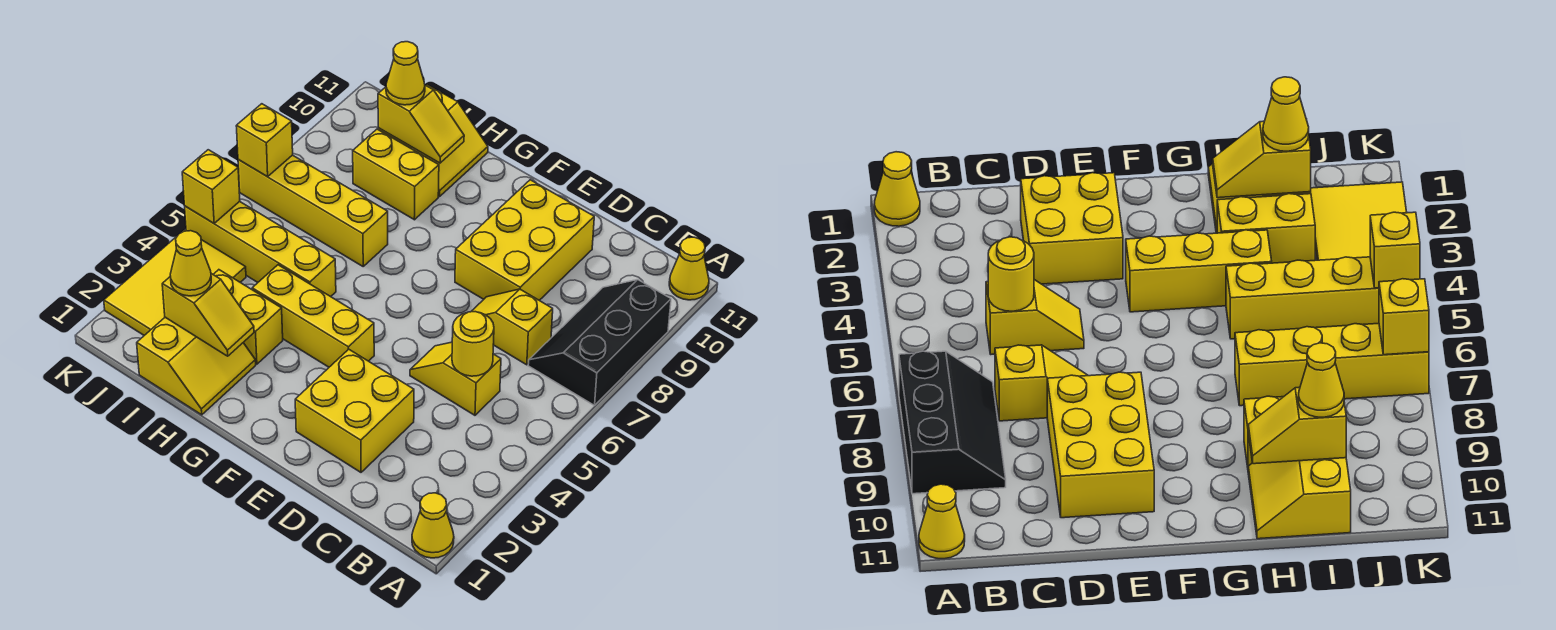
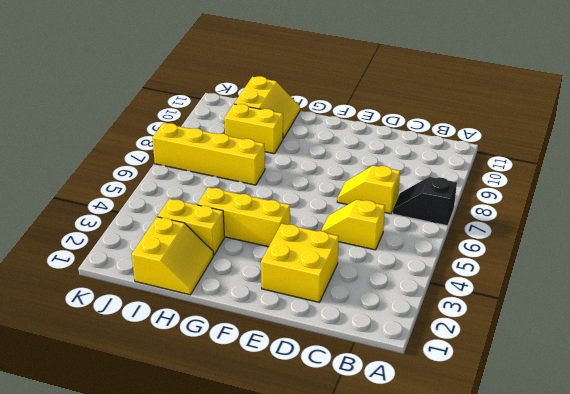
black 1x2 slope [393,177,457,226] -> black 2x3 slope [528,280,671,405]
none -> yellow 1x1 cone [412,493,454,558]
none -> yellow 1x1 cone [669,237,709,300]
none -> yellow 2x3 brick [455,180,594,300]

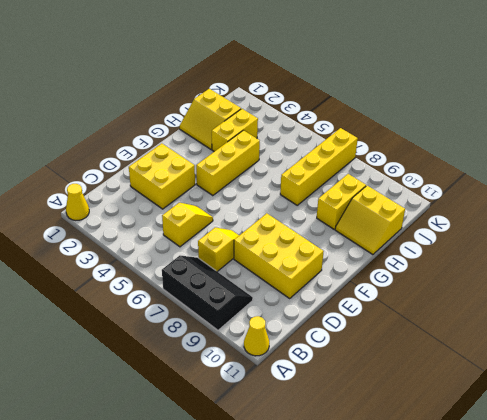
none -> yellow 1x4 brick [185,202,336,297]
none -> yellow 2x3 tile [104,230,246,335]
none -> yellow 1x1 round brick [452,312,494,376]

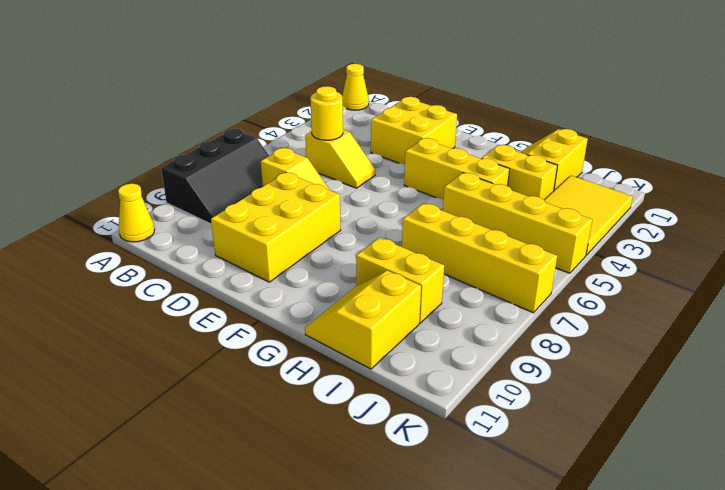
none -> yellow 1x2 slope [162,274,254,356]
none -> yellow 1x2 slope [378,85,464,163]
none -> yellow 1x1 brick [182,150,240,223]

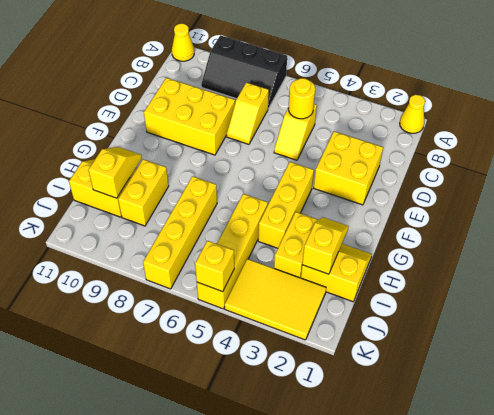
none -> yellow 1x1 brick [236,104,293,177]
none -> yellow 1x1 cone [170,231,211,296]
none -> yellow 1x1 cone [386,42,425,105]

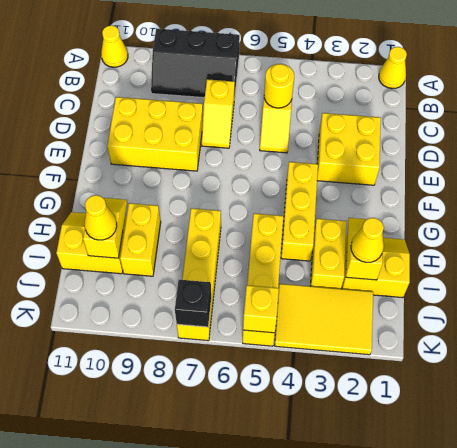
black 1x1 brick [175,280,211,327] -> yellow 1x1 brick [236,104,293,177]

